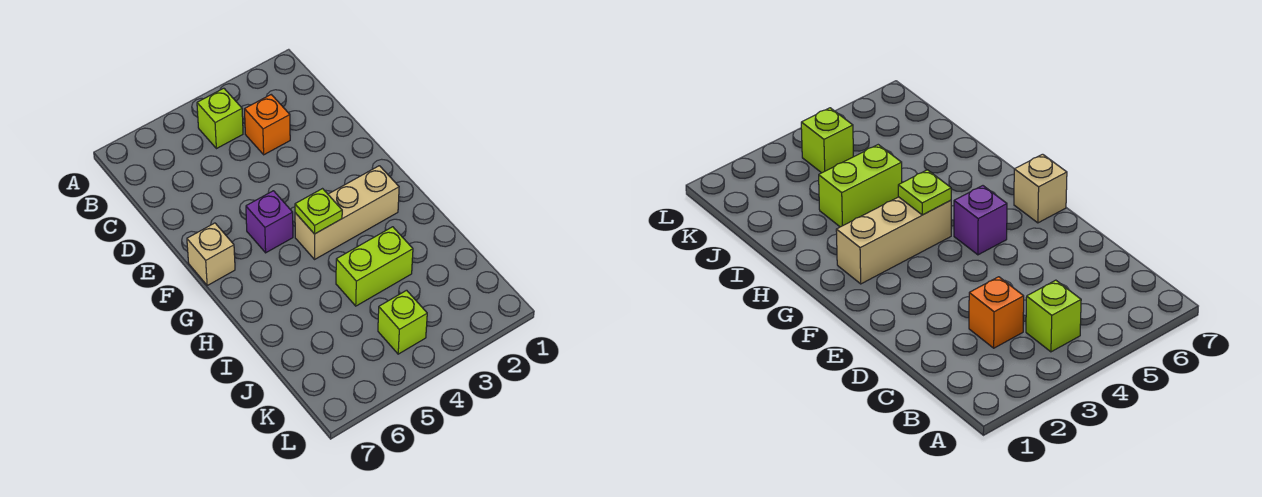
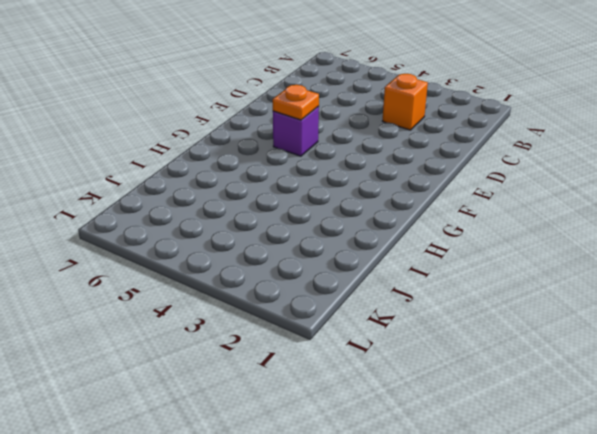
orange 1x1 plate [273,85,319,120] -> none
none -> lime 1x1 brick [197,88,243,149]
none -> tan 1x1 brick [187,223,235,285]

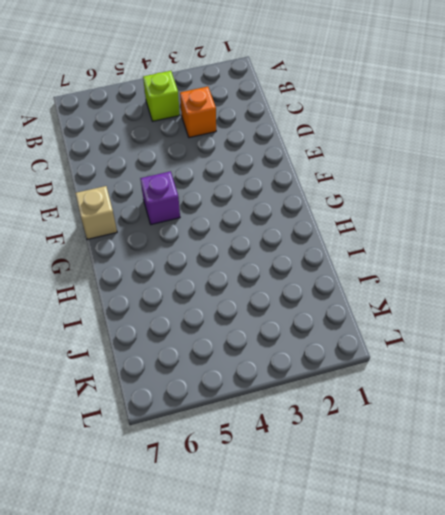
none -> tan 1x3 brick [295,166,399,259]
none -> lime 1x2 brick [336,227,413,306]

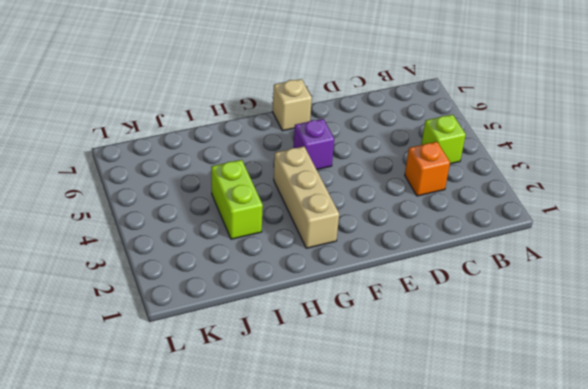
none -> lime 1x1 brick [378,290,427,354]
none -> lime 1x1 plate [295,189,342,234]

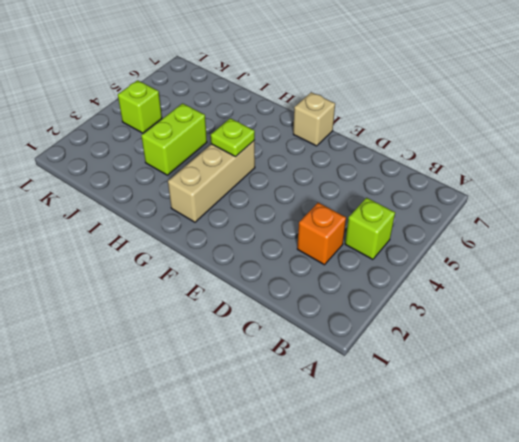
none -> purple 1x1 brick [246,191,293,253]

